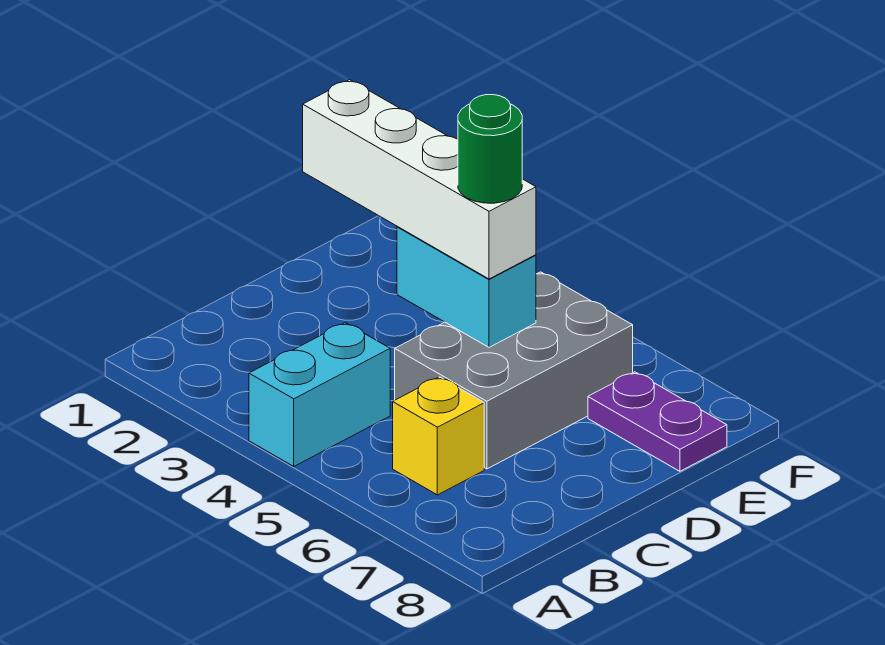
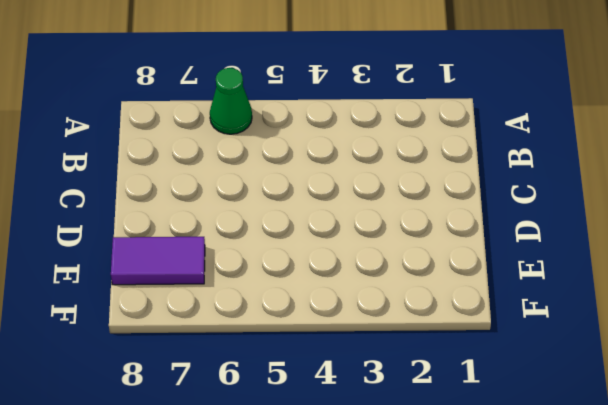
green 1x1 cone [210,68,252,134] -> none
purple 1x2 tile [111,237,205,285] -> purple 1x2 plate [588,372,727,471]
none -> cyan 1x2 brick [249,323,390,466]
none -> yellow 1x1 brick [393,377,484,495]

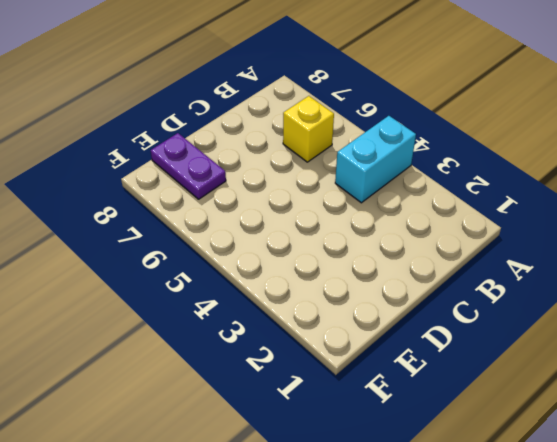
none -> grey 2x3 brick [395,272,633,469]
none -> cyan 1x2 brick [397,227,536,347]

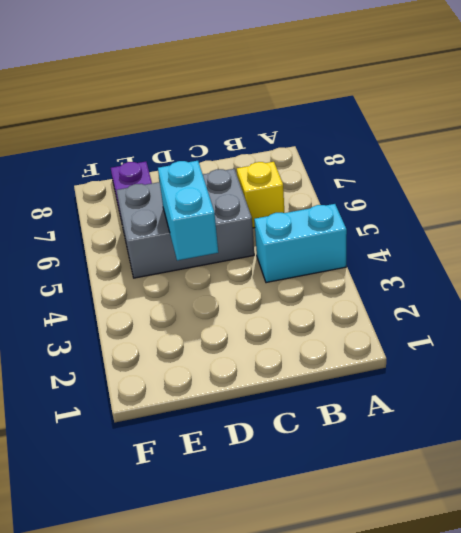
none -> white 1x4 brick [303,80,536,279]
none -> green 1x1 round brick [458,95,522,203]

